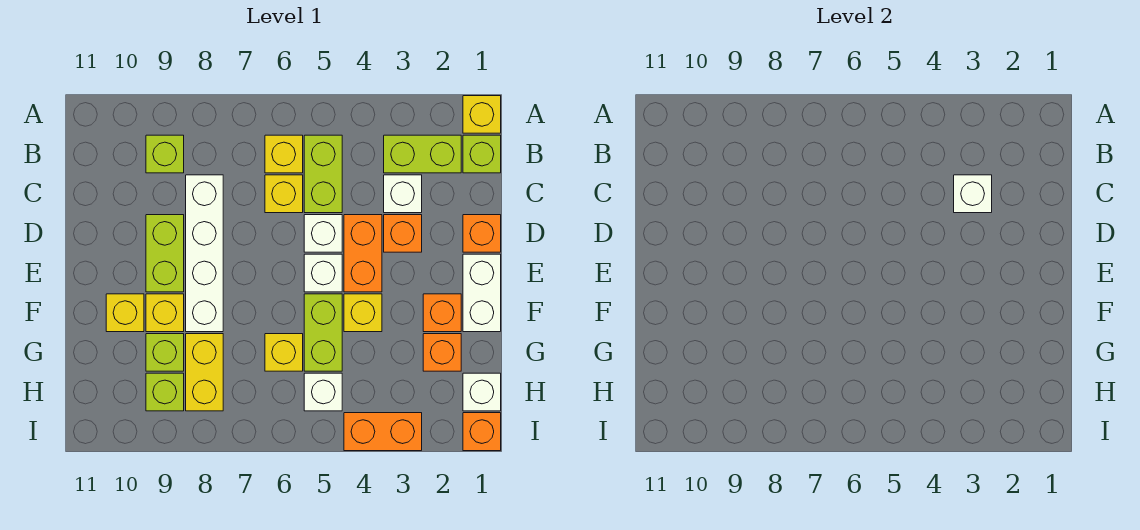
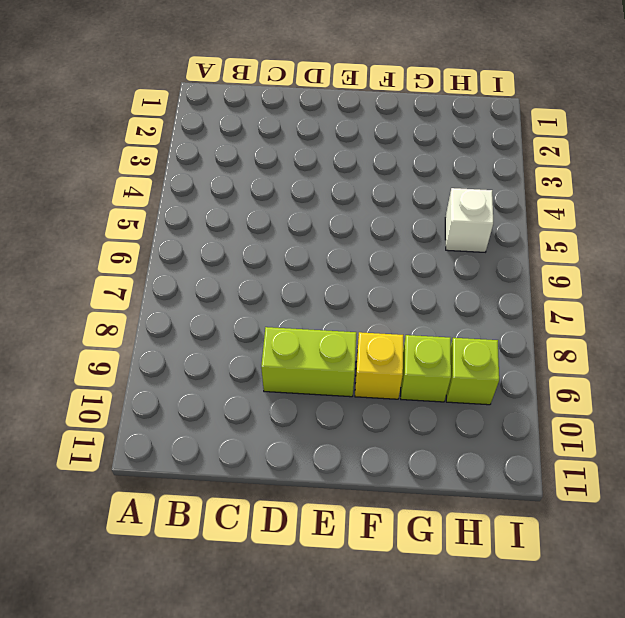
none -> yellow 1x1 brick [463,96,501,133]
none -> lime 1x1 brick [463,135,501,173]
none -> lime 1x2 brick [384,135,461,173]
none -> lime 1x2 brick [304,135,342,213]

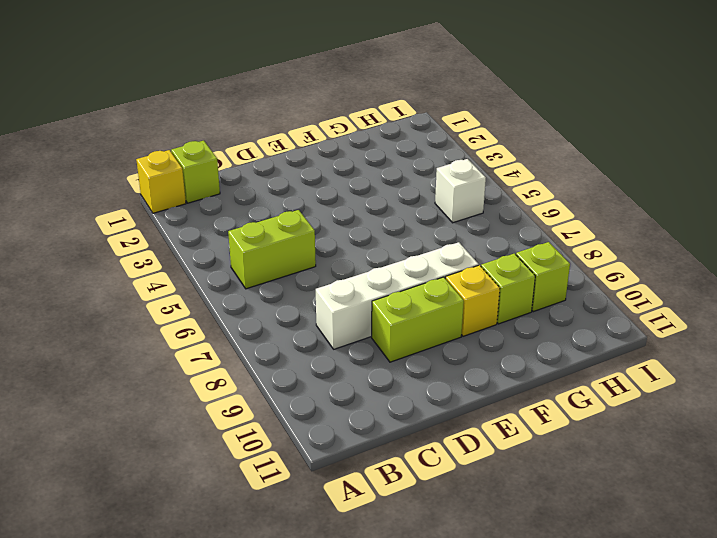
none -> lime 1x2 brick [384,135,461,173]
none -> yellow 1x1 brick [265,135,303,173]
none -> lime 1x1 brick [146,135,184,173]
none -> white 1x1 brick [384,175,422,213]

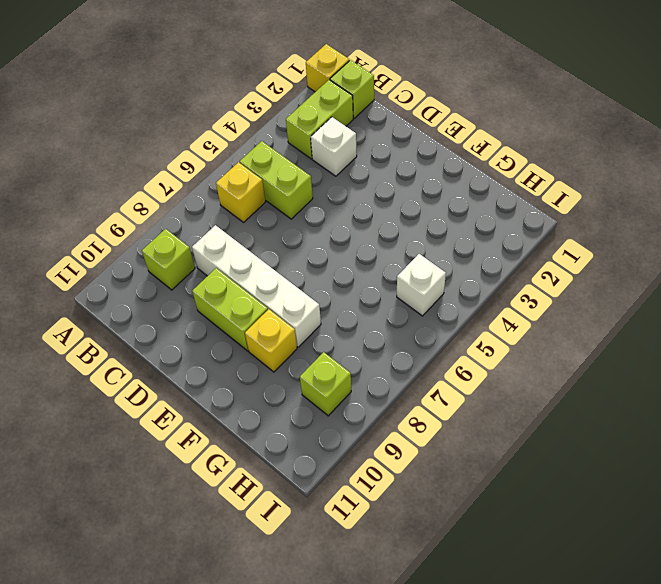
none -> yellow 1x1 brick [265,175,303,213]
none -> orange 1x1 brick [463,215,501,252]
none -> orange 1x1 brick [384,215,422,252]
none -> orange 1x2 brick [344,215,382,292]

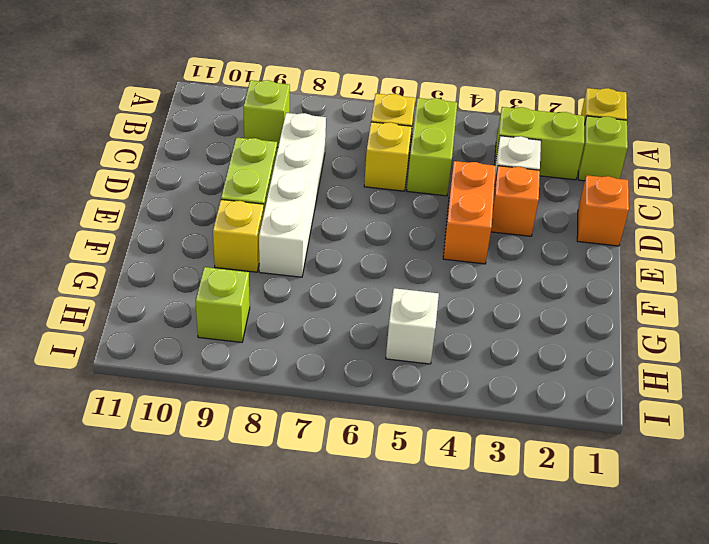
none -> white 1x1 brick [304,215,342,252]
none -> white 1x2 brick [463,254,501,332]
none -> white 1x1 brick [304,254,342,292]
none -> orange 1x1 brick [423,294,461,332]

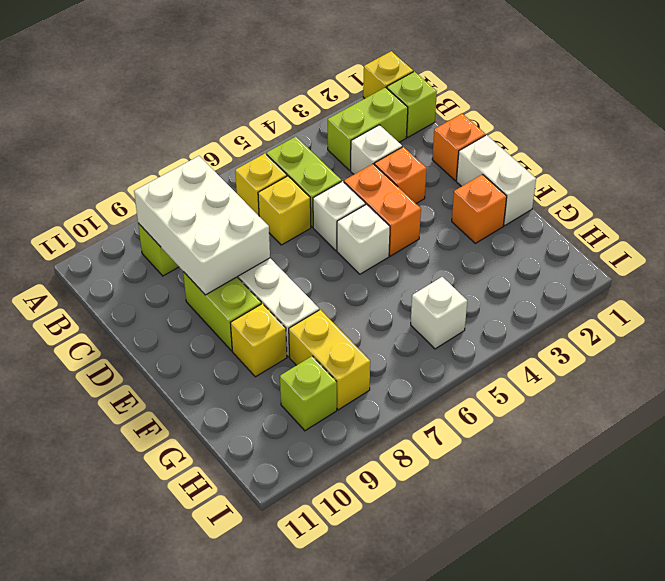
white 2x3 brick [134,156,270,295] -> none
none -> yellow 1x1 brick [344,294,382,332]
none -> lime 1x2 brick [304,294,342,371]
none -> yellow 1x1 brick [106,294,144,332]
none -> orange 1x1 brick [423,334,461,371]

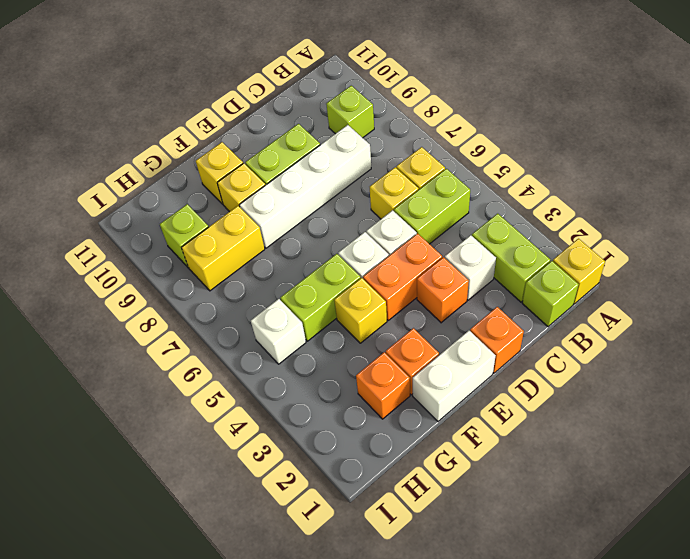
none -> yellow 1x1 brick [265,334,303,371]
none -> lime 1x1 brick [146,334,184,371]
none -> white 1x1 brick [463,373,501,411]
none -> orange 1x1 brick [463,413,501,451]

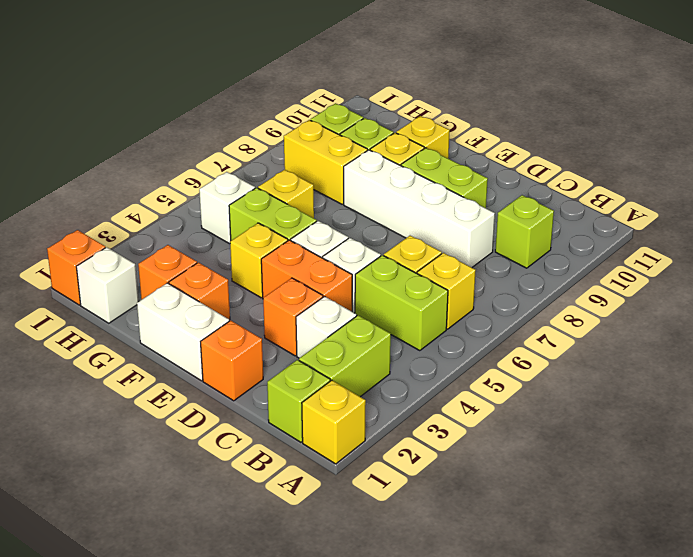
none -> orange 1x2 brick [344,413,422,451]
none -> white 1x1 brick [954,175,992,213]

